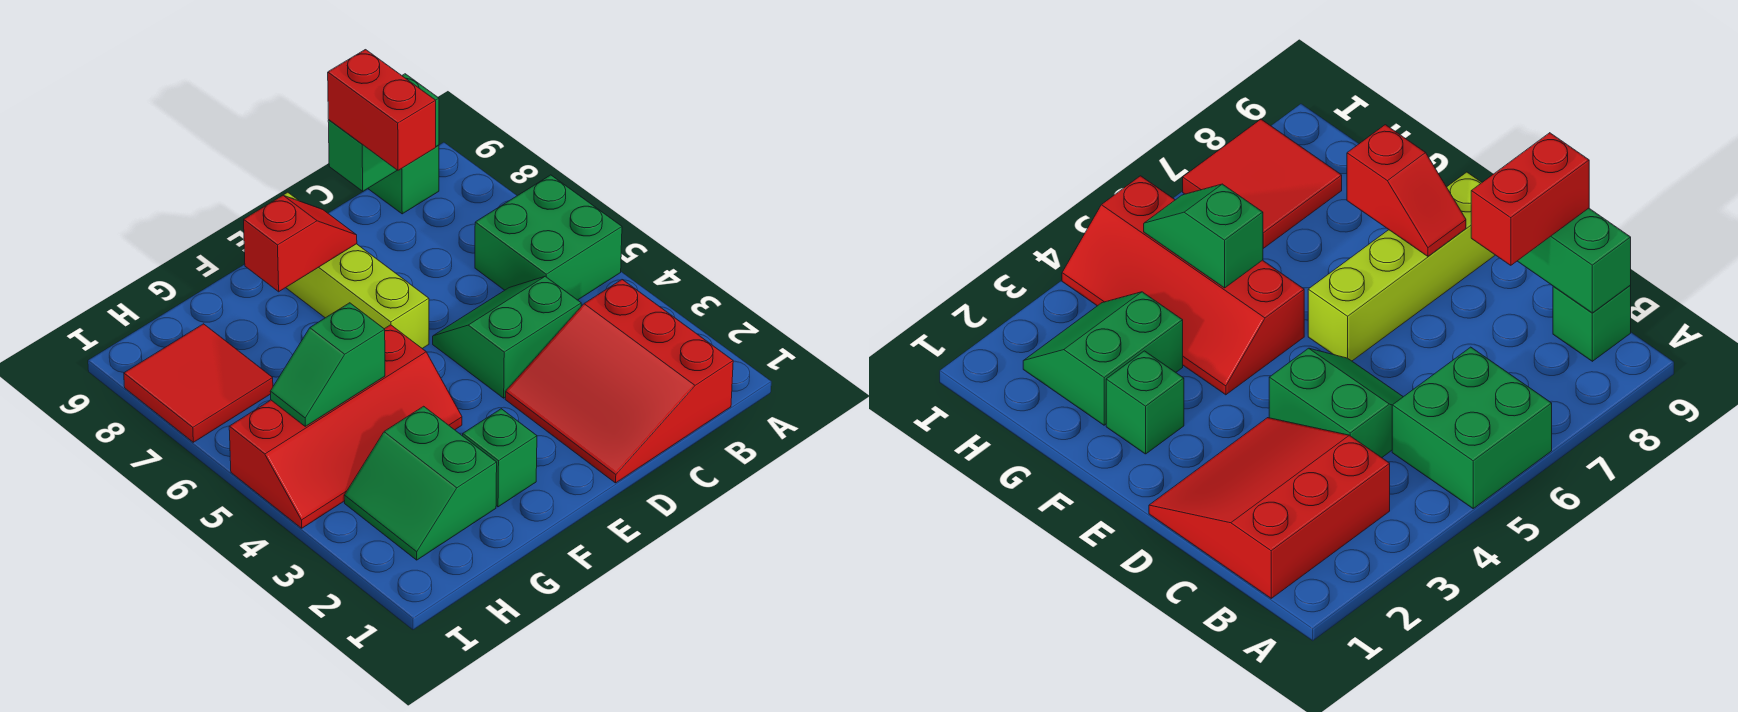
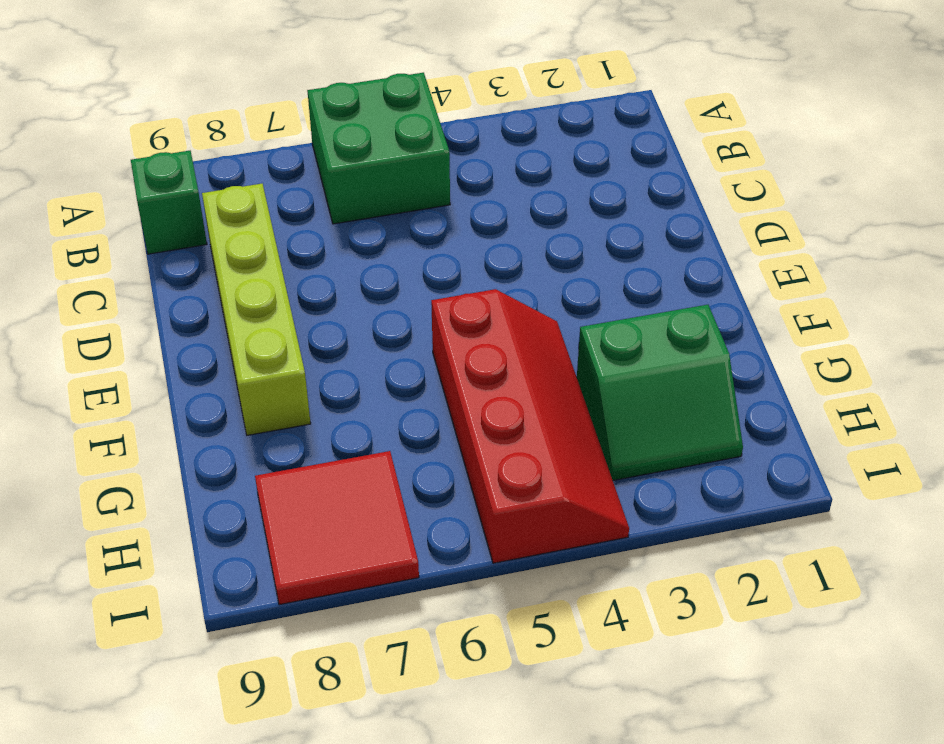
lime 1x4 brick [202,184,311,435] -> lime 1x4 brick turned to [283,192,429,349]
none -> red 3x3 slope [505,280,733,483]
none -> green 2x2 slope [433,276,581,398]
none -> green 1x1 brick [463,409,537,507]

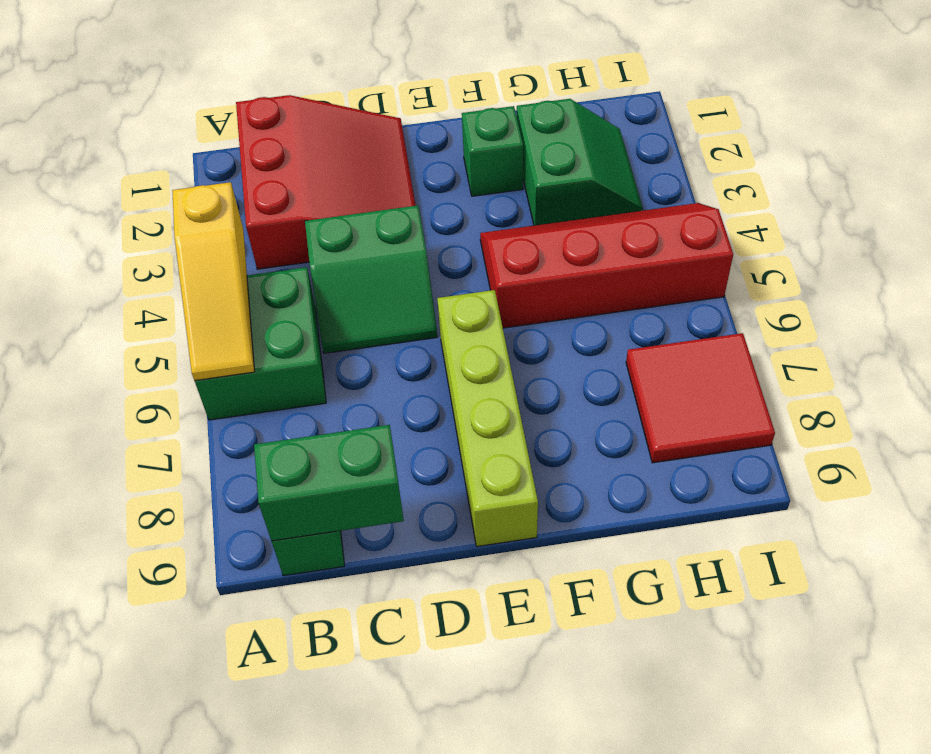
yellow 1x3 slope [172,182,255,381] -> none
none -> red 1x2 slope [244,195,357,292]
none -> green 1x2 slope [270,303,385,426]
none -> red 1x2 brick [328,50,436,170]

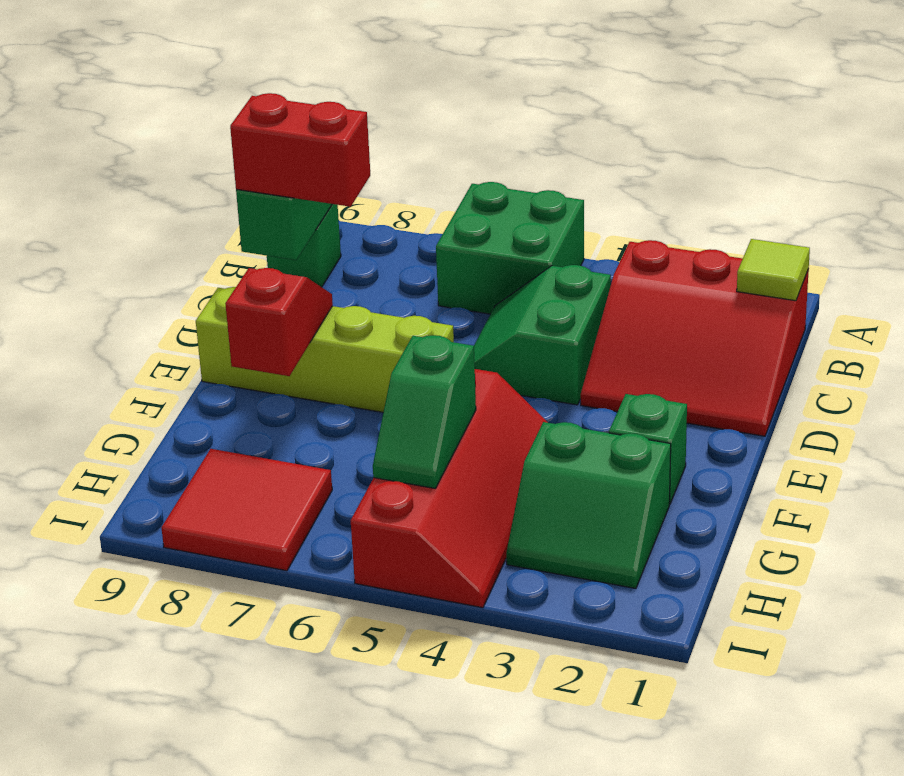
lime 1x1 tile [737,239,810,301] -> none

